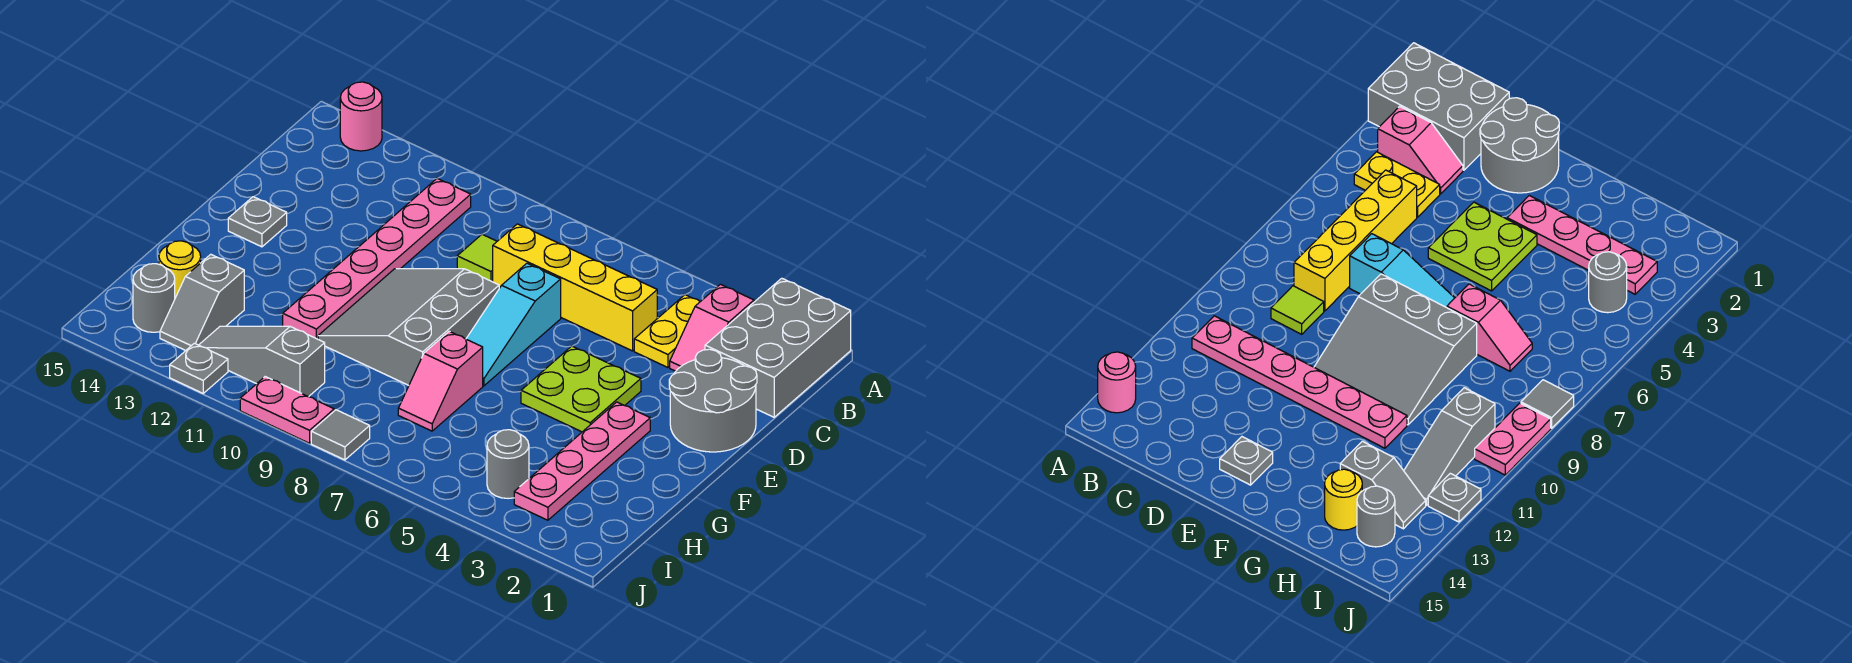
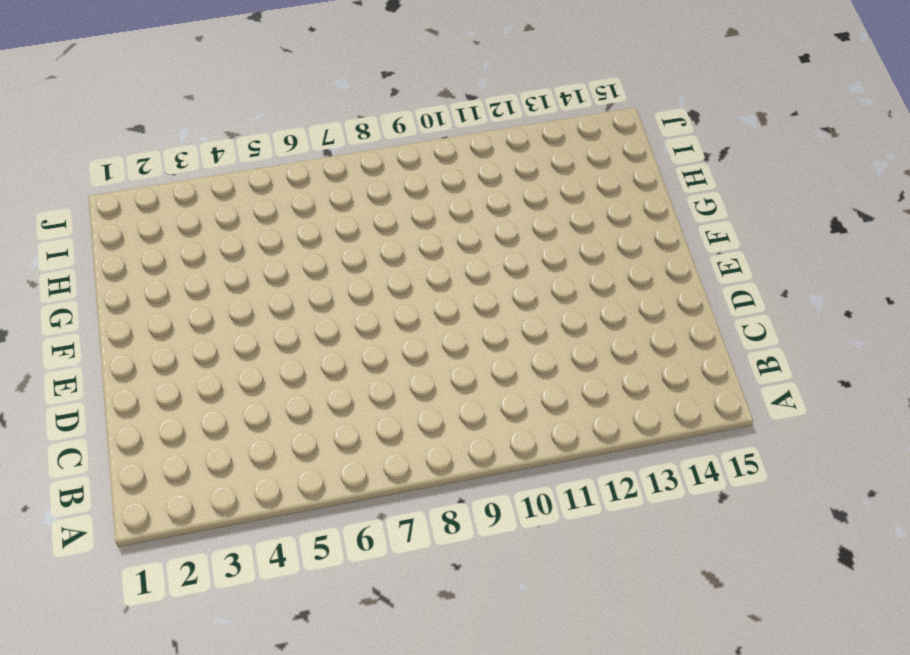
none -> grey 2x3 brick [705,278,851,417]
none -> pink 1x1 round brick [340,82,382,151]
none -> pink 1x2 slope [670,284,754,371]

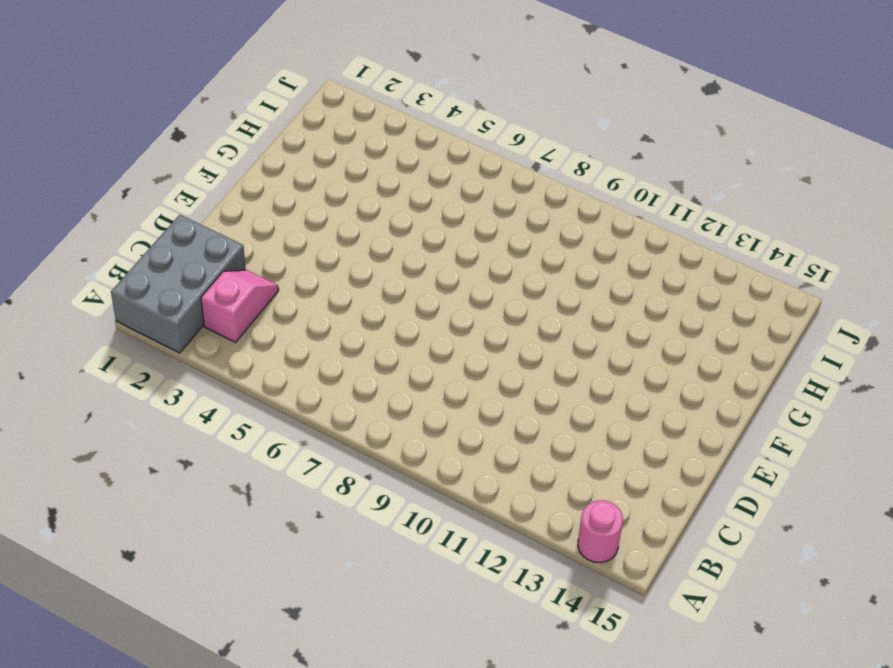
none -> yellow 1x2 plate [634,295,700,367]
none -> pink 1x6 plate [283,178,471,339]
none -> yellow 1x4 brick [493,224,657,351]

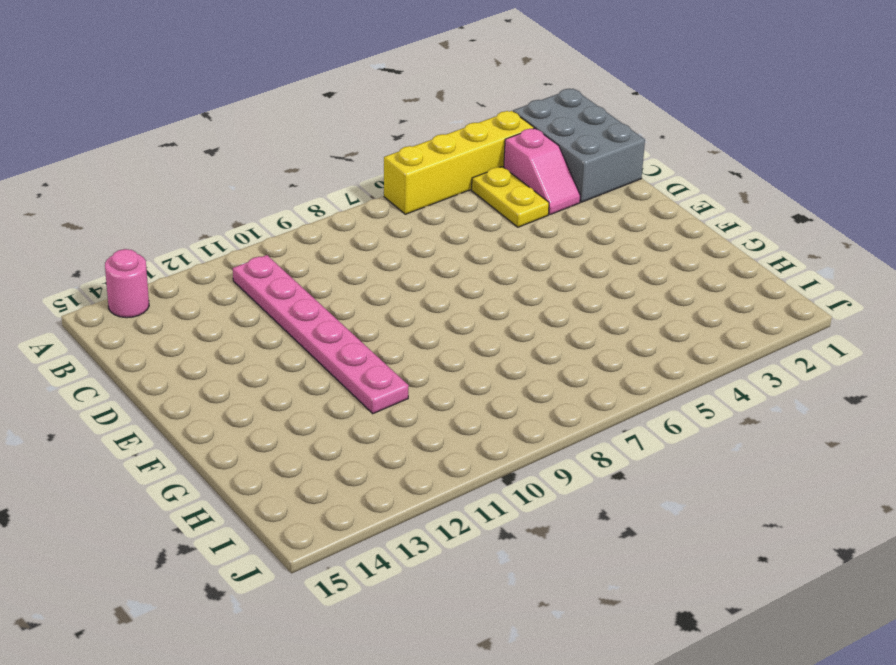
yellow 1x4 brick [384,111,534,214] -> yellow 1x4 brick moved to [493,224,657,351]
none -> lime 1x1 tile [457,234,497,282]
none -> grey 2x2 round brick [669,349,757,452]
none -> cyan 1x3 slope [466,263,561,386]

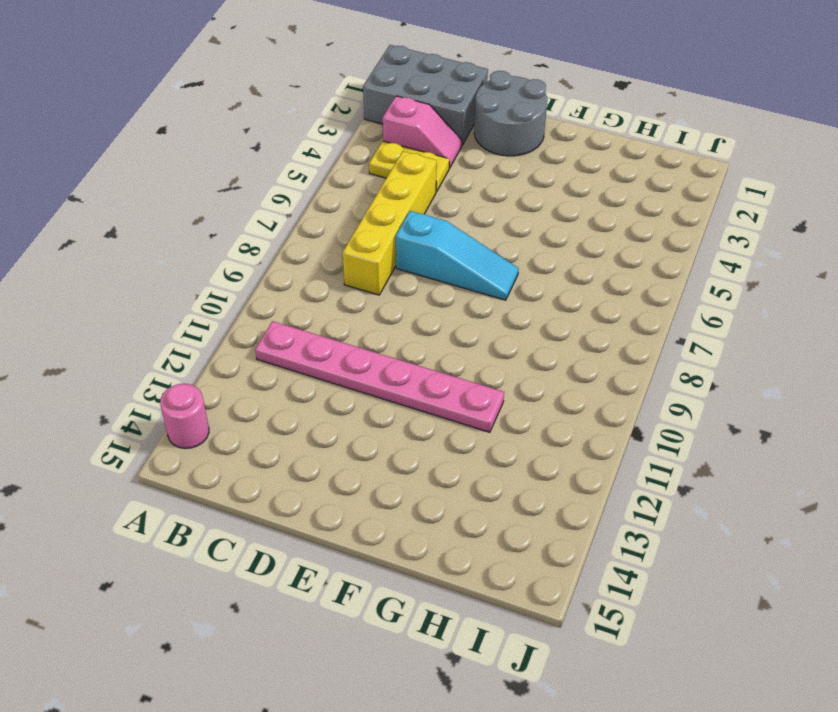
none -> lime 1x1 tile [457,234,497,282]
none -> lime 2x2 plate [521,346,641,432]
none -> grey 3x3 slope [318,269,499,385]

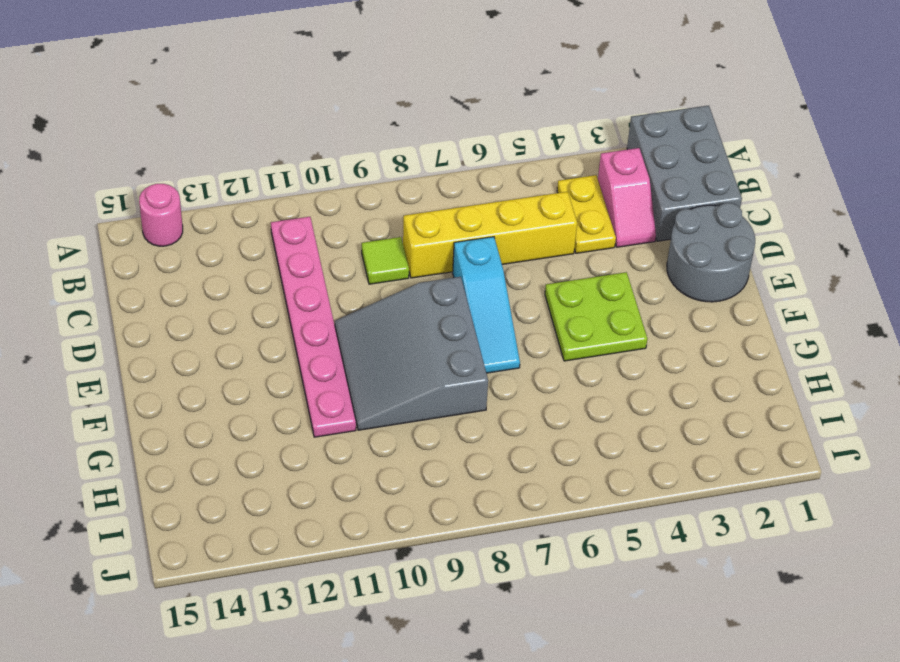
none -> grey 1x1 plate [228,197,287,247]
none -> pink 1x4 plate [514,402,650,520]
none -> pink 1x2 slope [398,331,483,431]

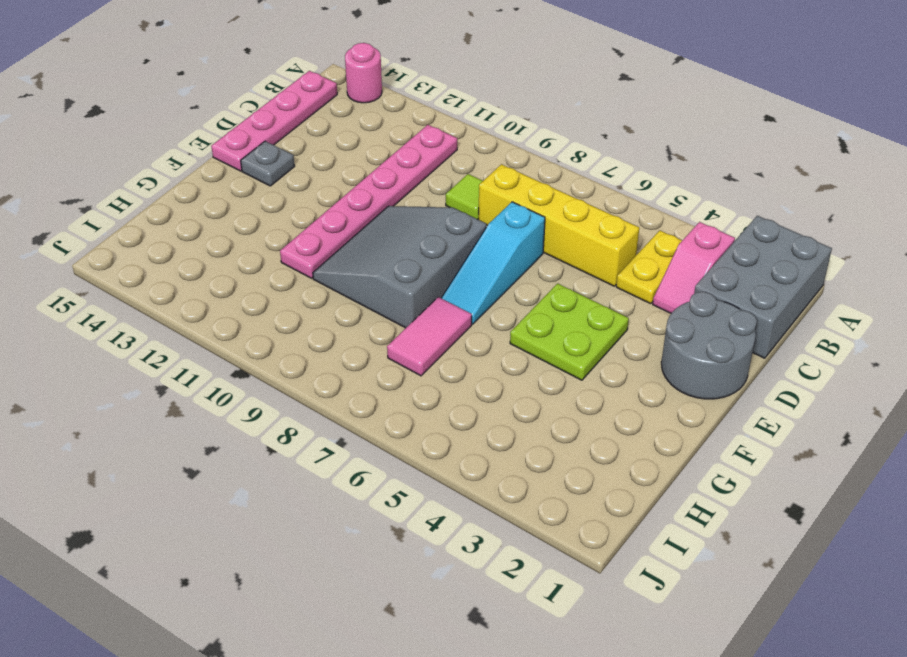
pink 1x4 plate [211,71,337,171] -> pink 1x4 plate moved to [514,402,650,520]
pink 1x2 tile [387,297,472,376] -> pink 1x2 slope [398,331,483,431]
none -> grey 1x2 slope [160,254,244,350]
none -> yellow 1x1 round brick [159,241,201,298]
none -> grey 1x1 round brick [487,430,529,498]

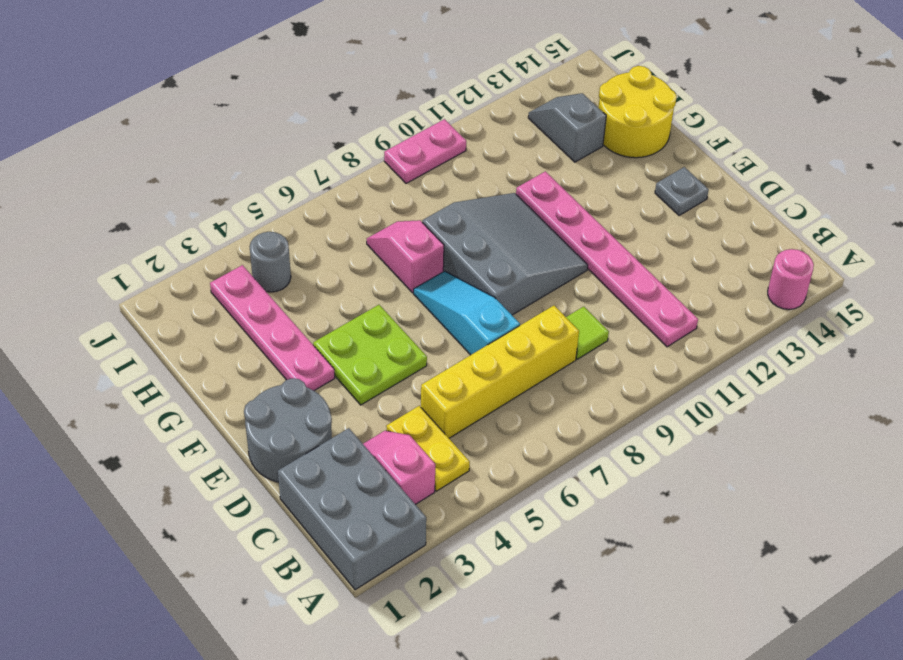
yellow 2x2 round brick [598,66,677,158] -> yellow 1x1 round brick [159,241,201,298]
none -> grey 1x3 slope [199,326,325,397]
none -> grey 1x1 round brick [133,264,175,332]
none -> grey 1x1 tile [311,410,370,460]

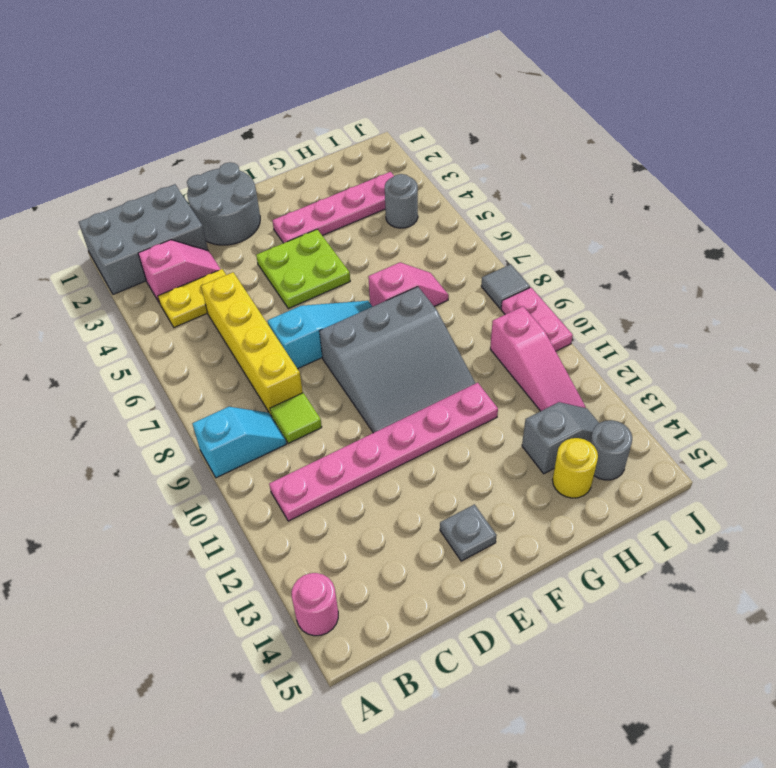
cyan 1x2 slope [192,407,286,478] -> none
pink 1x3 slope [490,306,586,411] -> grey 1x3 slope [199,326,325,397]
none -> grey 1x1 plate [170,343,228,393]

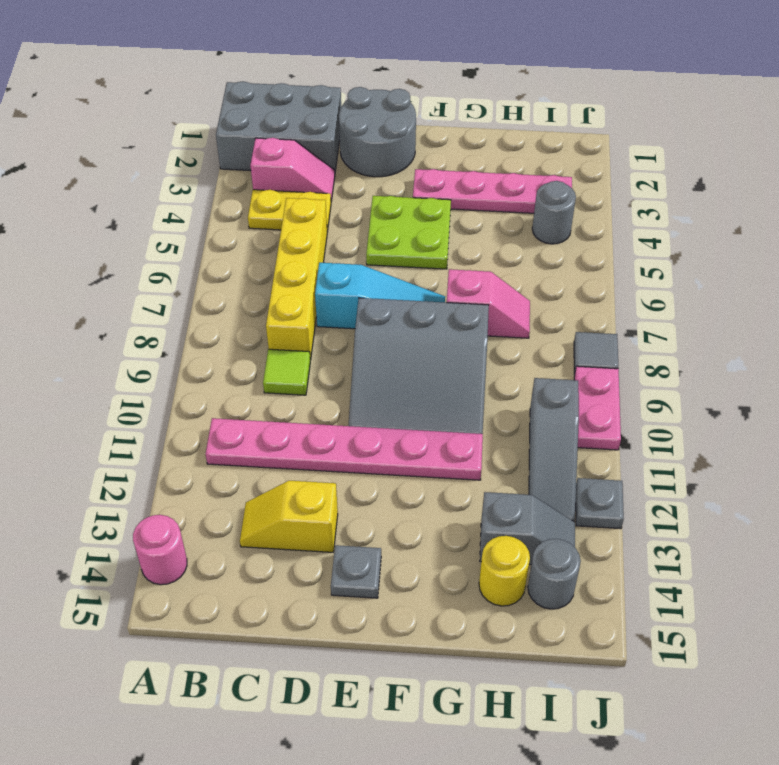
yellow 1x2 slope [240,481,338,552] -> none

